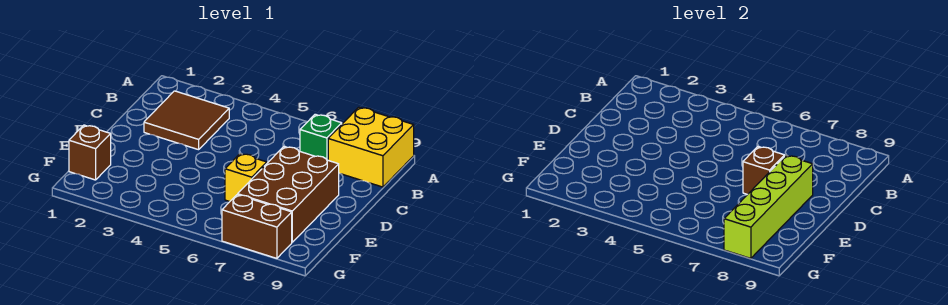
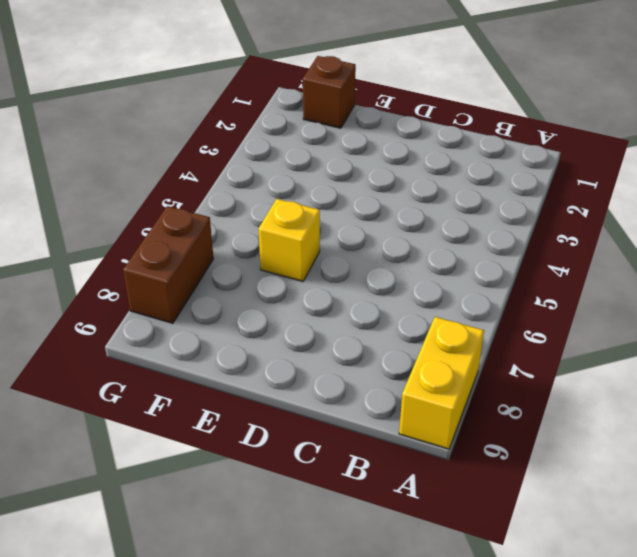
yellow 1x2 brick [399,317,484,449] -> yellow 2x2 brick [328,107,414,187]
none -> brown 2x2 tile [144,91,229,150]
none -> green 1x1 brick [300,114,342,160]

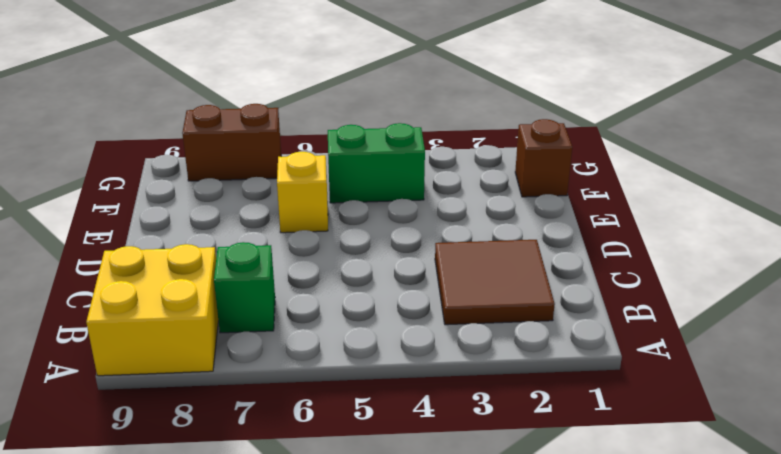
green 1x2 brick [328,123,425,203] -> none
none -> brown 2x3 brick [238,147,339,242]
none -> brown 1x1 brick [743,147,784,194]

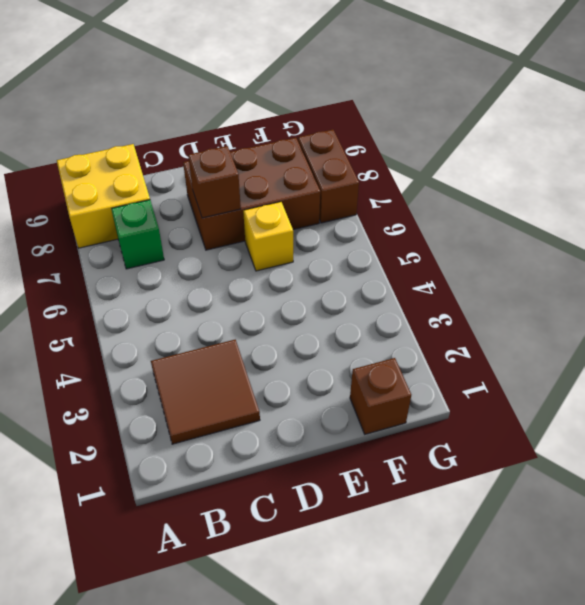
none -> lime 1x4 brick [724,155,813,258]

